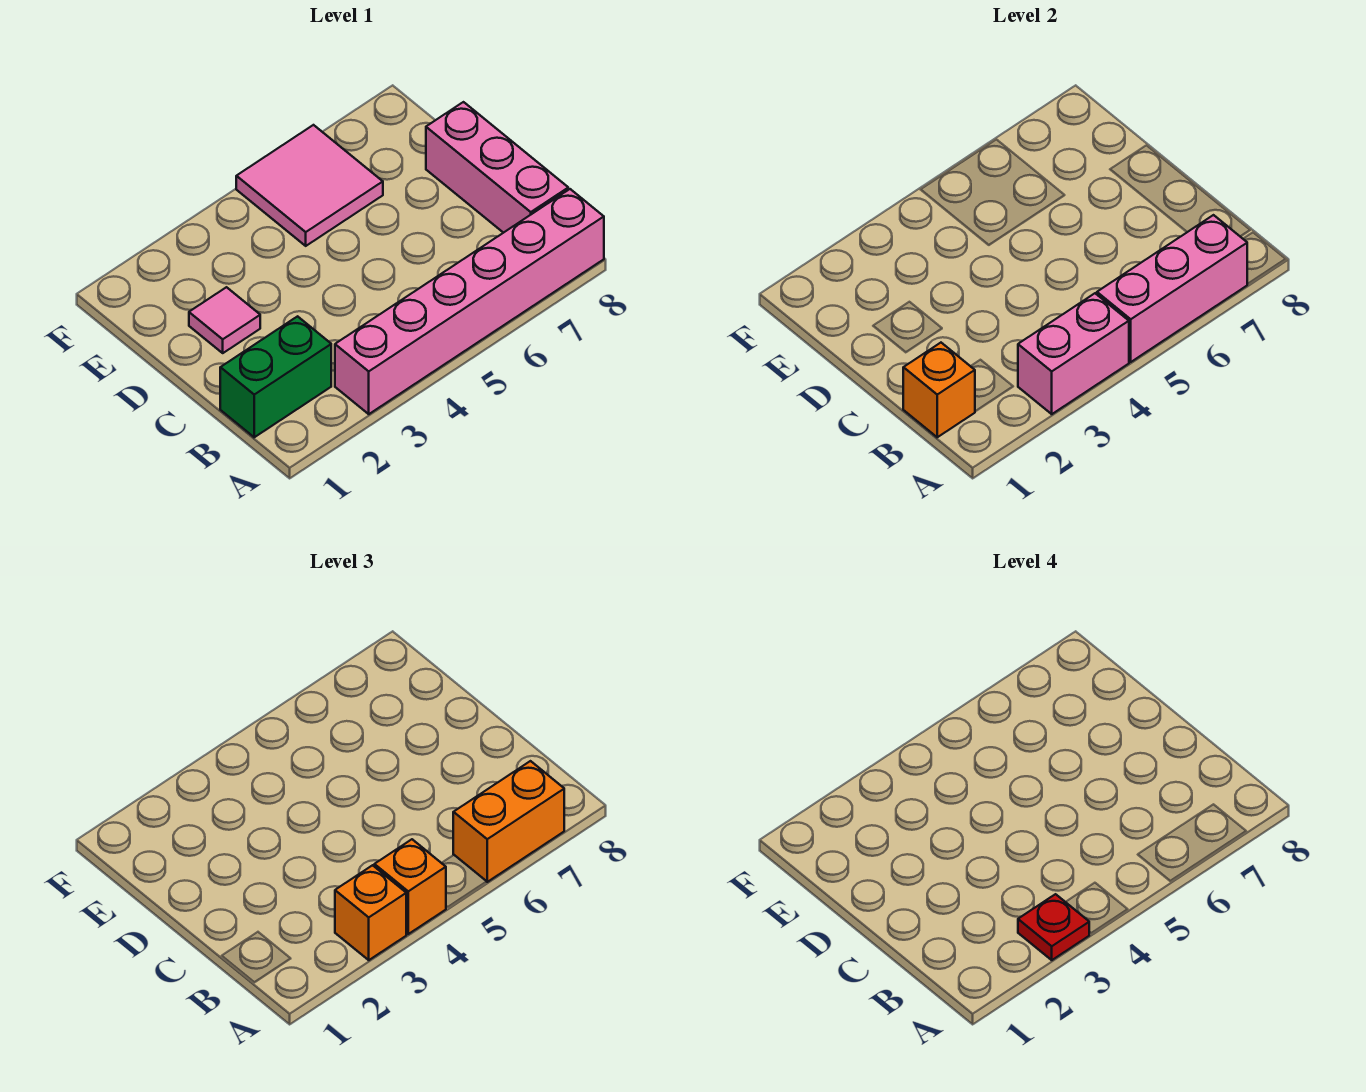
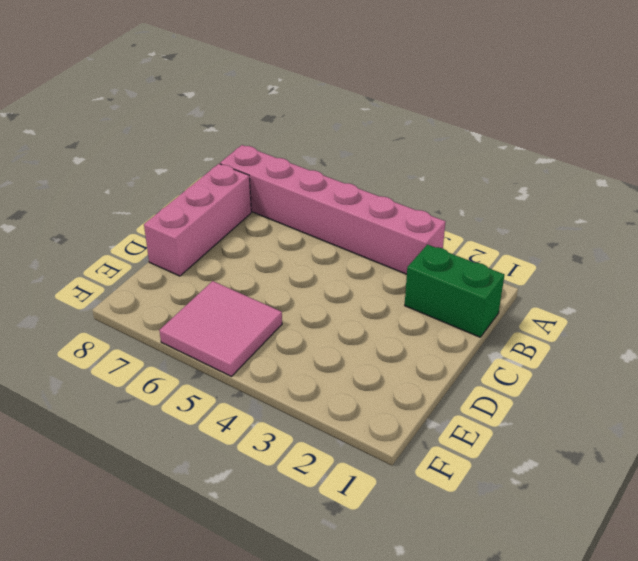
none -> pink 1x1 tile [189,287,260,353]
none -> pink 1x2 brick [1018,293,1129,414]
none -> pink 1x3 brick [1097,215,1247,362]

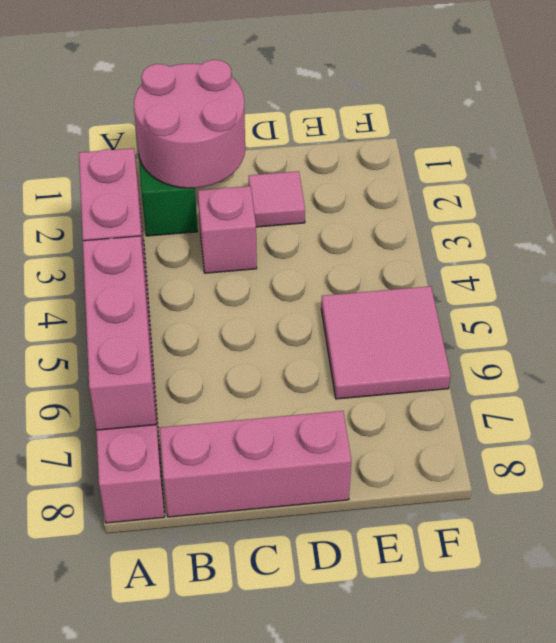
pink 2x2 round brick [134,60,245,188] -> orange 1x1 brick [903,343,975,437]
pink 1x1 brick [198,186,257,273] -> none
none -> orange 1x1 brick [335,865,406,960]
none -> orange 1x1 brick [374,839,446,934]
none -> orange 1x2 brick [453,761,564,882]

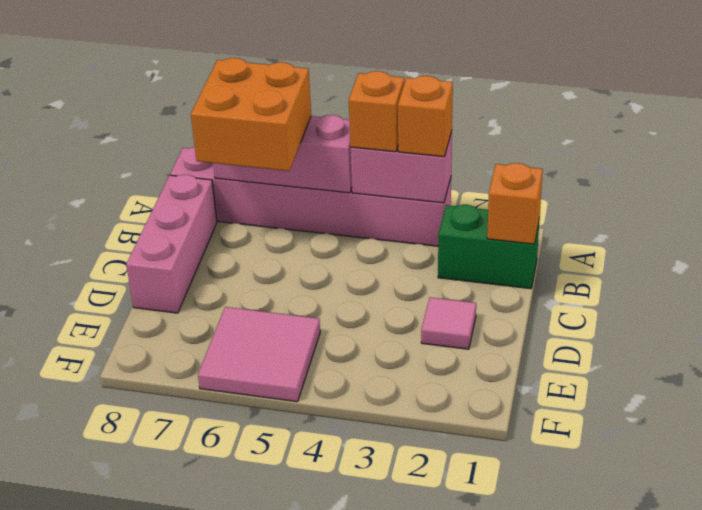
orange 2x2 brick [191,58,311,171] -> orange 1x2 brick [453,761,564,882]
none -> red 1x1 plate [1018,894,1089,960]

